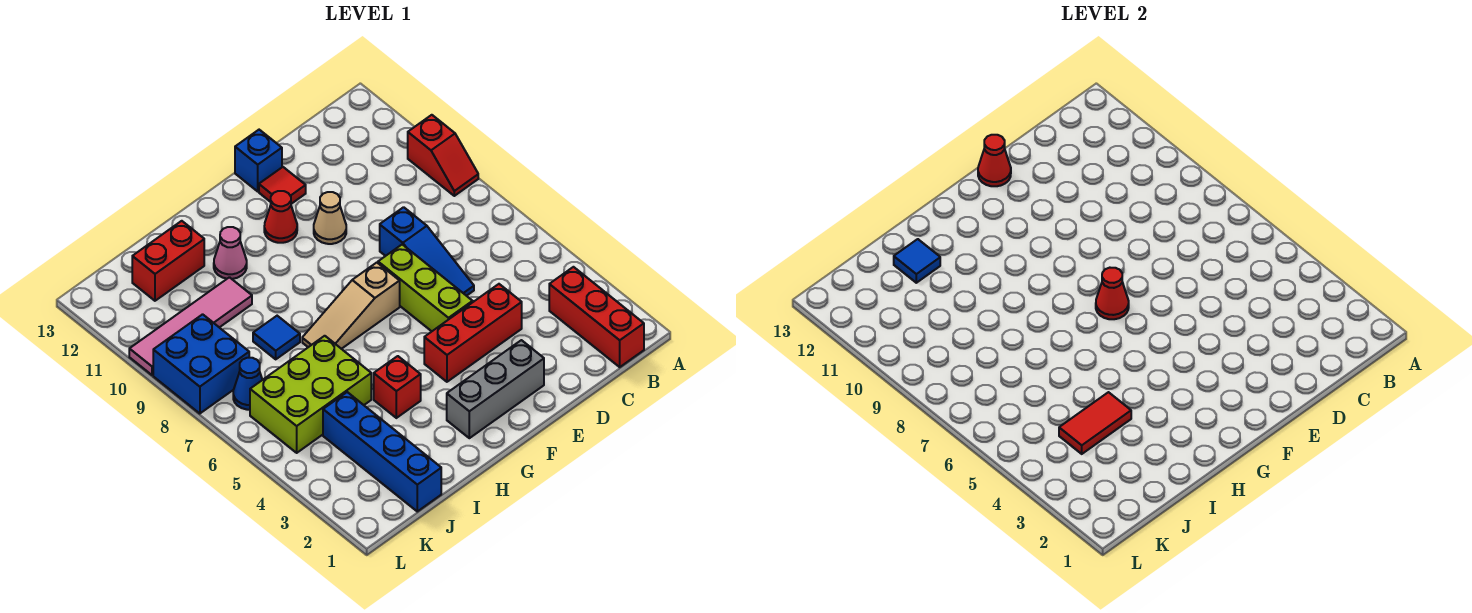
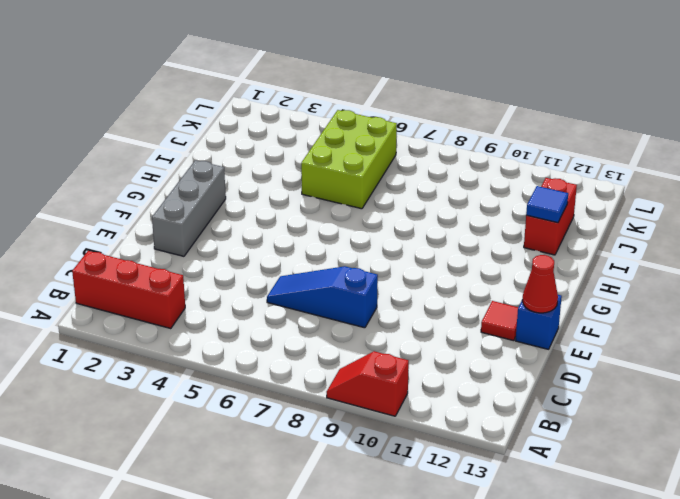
none -> red 1x3 brick [424,284,522,382]
none -> lime 1x3 brick [378,244,473,331]
none -> tan 1x1 cone [314,192,346,244]

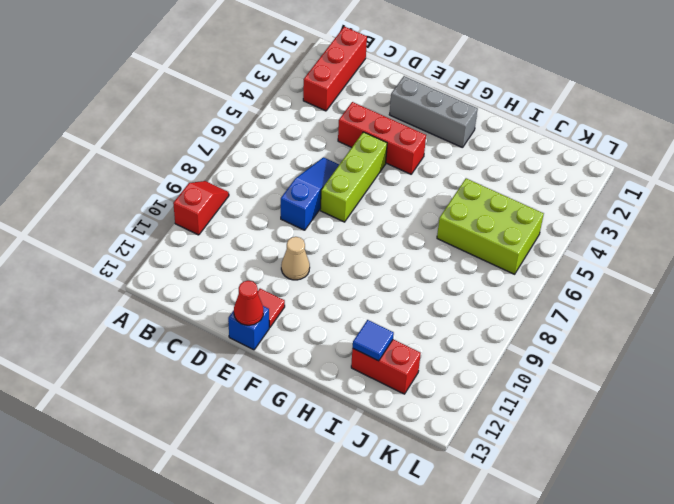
none -> tan 1x3 slope [302,263,400,349]
none -> red 1x1 cone [264,191,297,243]
none -> red 1x1 brick [374,356,421,418]

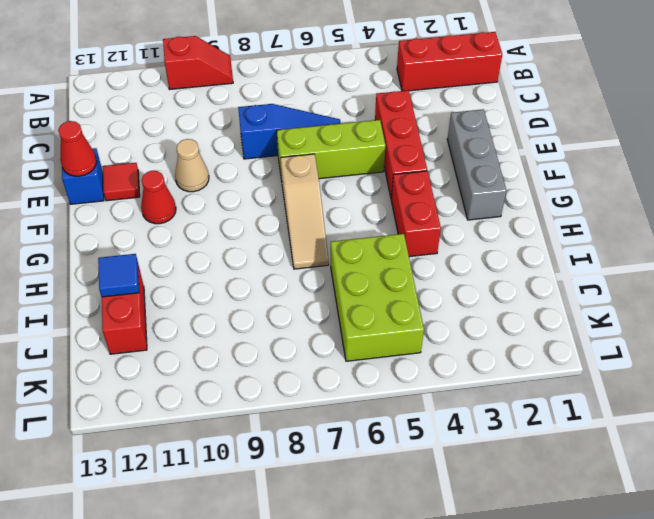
red 1x2 brick [391,171,441,257] -> red 1x1 brick [374,356,421,418]
none -> pink 1x1 cone [214,227,247,279]
none -> blue 1x1 tile [253,316,300,359]
none -> pink 1x4 tile [129,277,252,375]

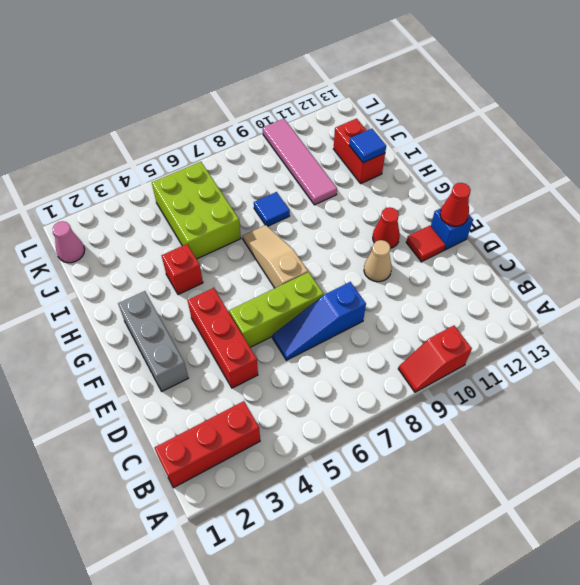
pink 1x1 cone [52,221,85,263] -> pink 1x1 cone moved to [214,227,247,279]
none -> blue 1x4 brick [323,392,441,511]
none -> blue 1x1 cone [233,358,262,410]
none -> blue 2x2 brick [153,314,249,414]

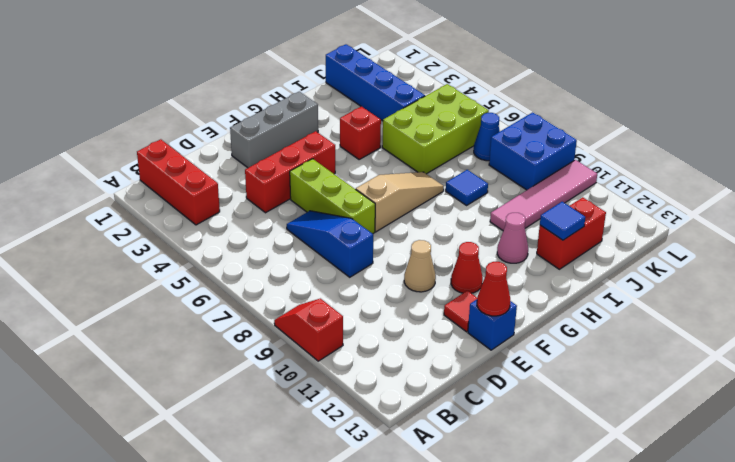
none -> red 1x1 cone [1096,268,1129,319]
none -> red 1x2 tile [1059,392,1131,454]

